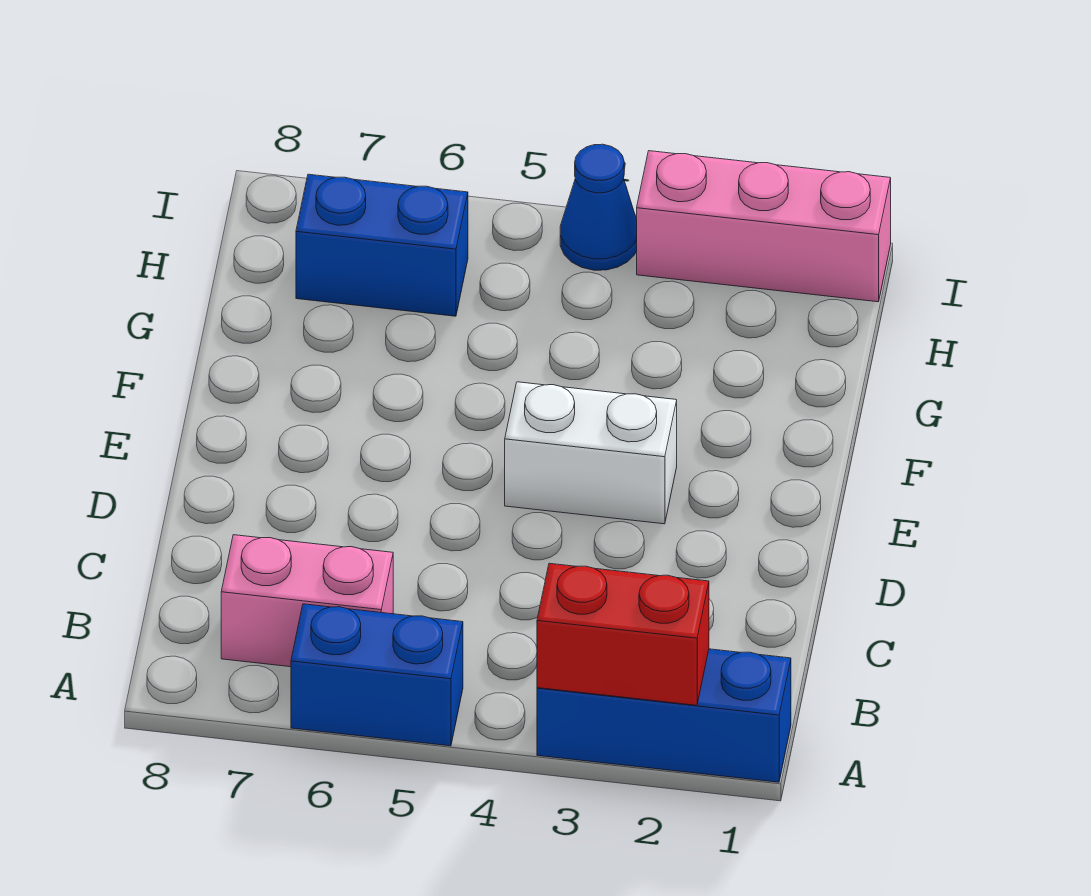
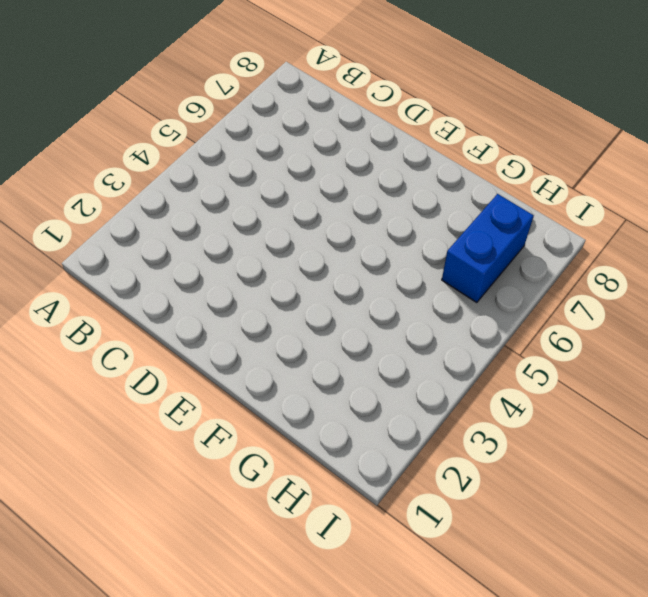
none -> blue 1x3 brick [537,649,791,782]
none -> blue 1x2 brick [291,604,463,746]

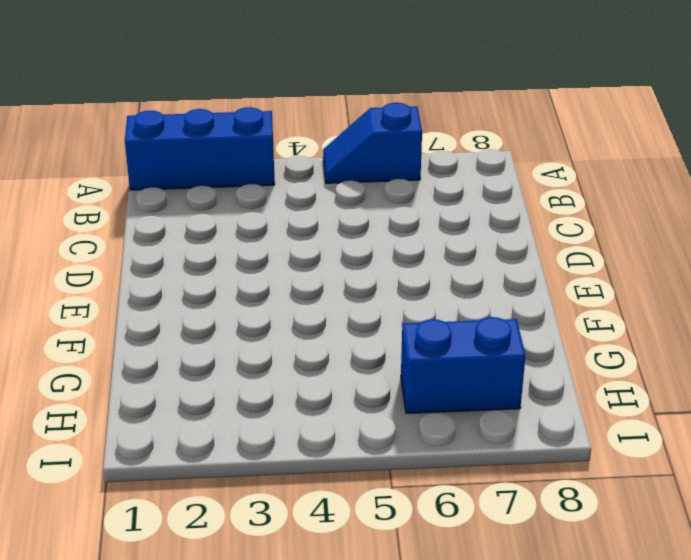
blue 1x2 slope [323,103,422,183] -> blue 1x2 brick [291,604,463,746]
none -> pink 1x2 brick [221,535,393,667]
none -> white 1x2 brick [505,382,677,524]

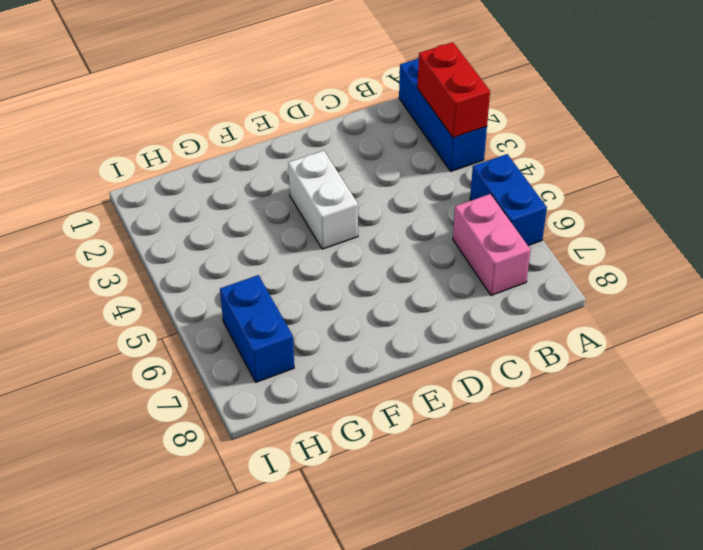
none -> pink 1x3 brick [637,151,891,302]
none -> blue 1x1 cone [560,144,637,270]

